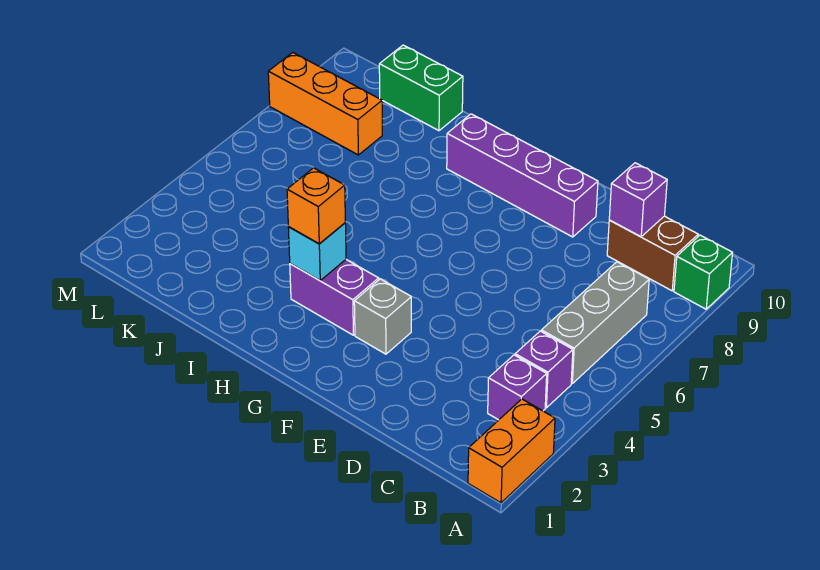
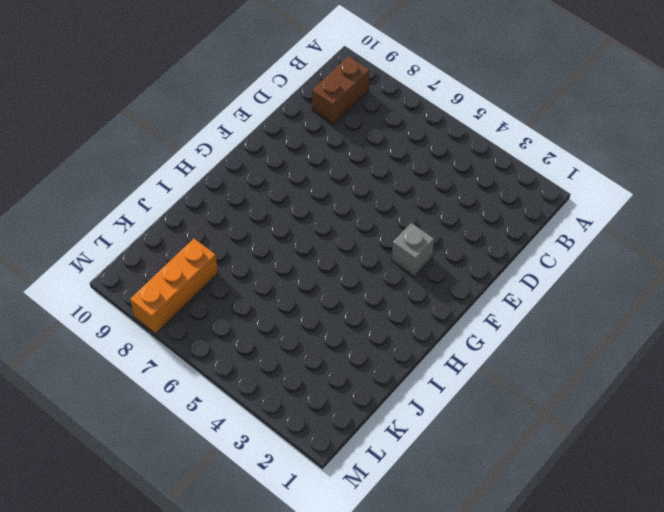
none -> orange 1x2 brick [468,399,555,503]
none -> green 1x1 brick [674,235,732,309]
none -> purple 1x1 brick [488,355,547,420]

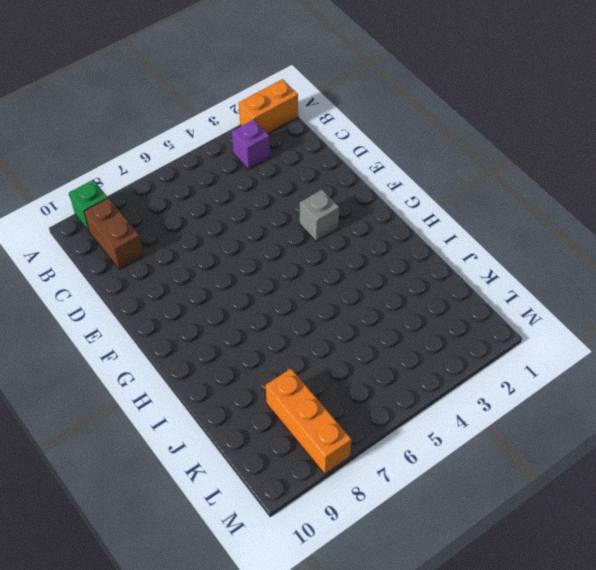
none -> purple 1x1 brick [515,331,573,408]
none -> grey 1x3 brick [541,262,649,383]
none -> purple 1x4 brick [447,114,598,237]

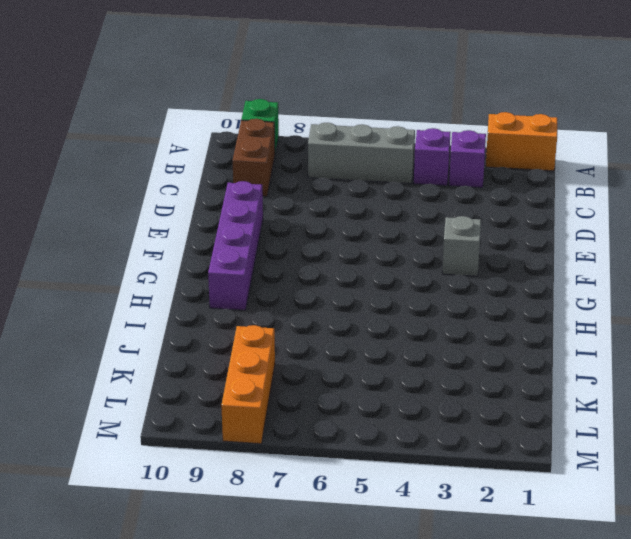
none -> purple 1x2 brick [290,260,379,335]
none -> green 1x2 brick [379,45,463,131]
none -> purple 1x1 brick [609,163,667,237]

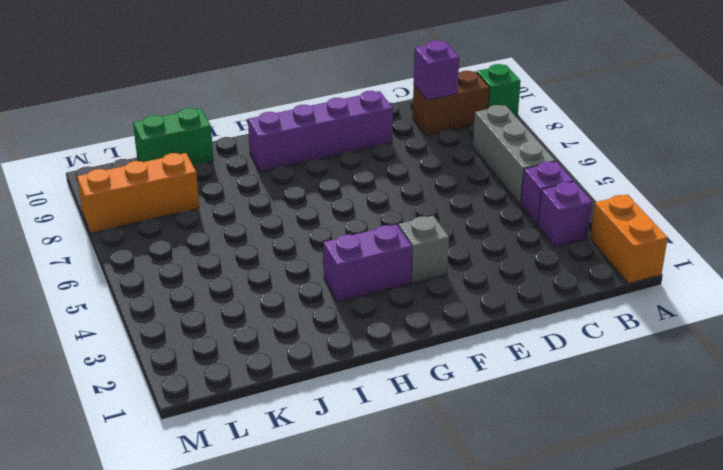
none -> cyan 1x1 brick [288,223,346,280]
none -> orange 1x1 brick [287,168,345,244]

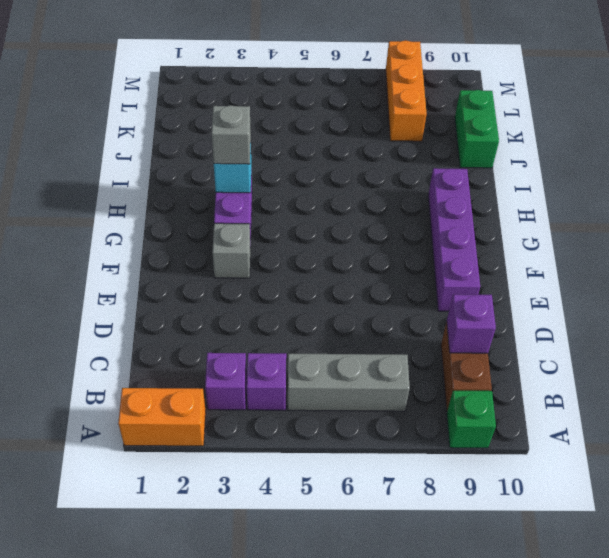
grey 1x1 brick [212,105,251,164] -> orange 1x1 brick [287,168,345,244]

